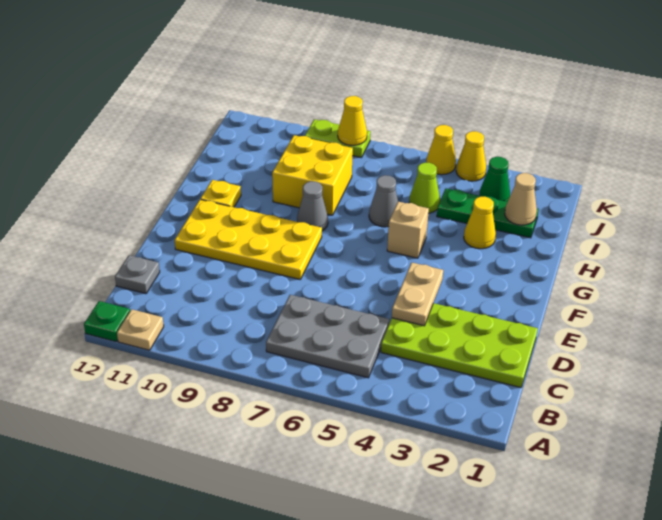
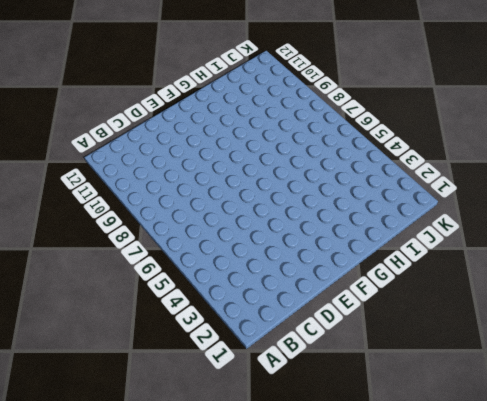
none -> tan 1x1 plate [117,309,164,350]
none -> green 1x1 plate [84,301,130,342]
none -> grey 2x3 plate [266,295,389,378]

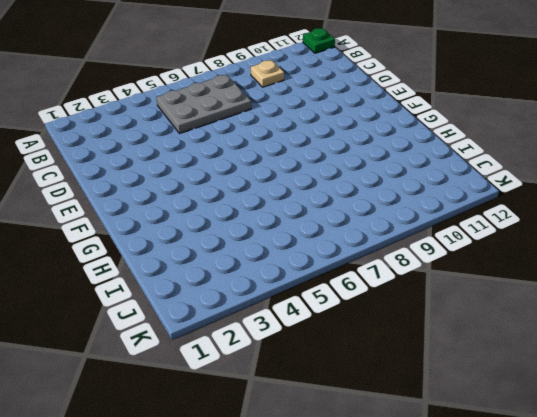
tan 1x1 plate [251,60,284,87] -> tan 1x1 plate moved to [117,309,164,350]
none -> lime 2x4 plate [381,303,538,388]
none -> grey 1x1 plate [115,255,160,294]
none -> yellow 2x4 plate [175,199,322,279]

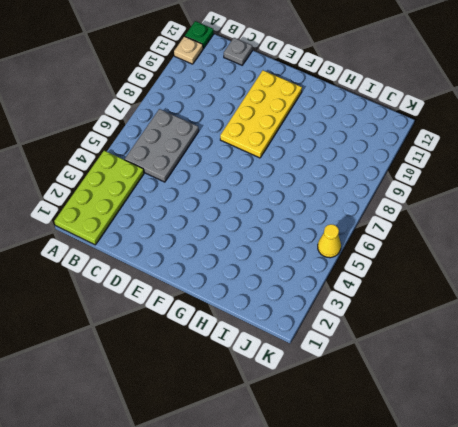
lime 2x4 plate [54,151,144,245] -> lime 2x4 plate moved to [381,303,538,388]
none -> tan 1x1 brick [387,202,429,258]
none -> grey 1x1 cone [297,181,328,231]
none -> yellow 1x1 plate [201,180,241,207]

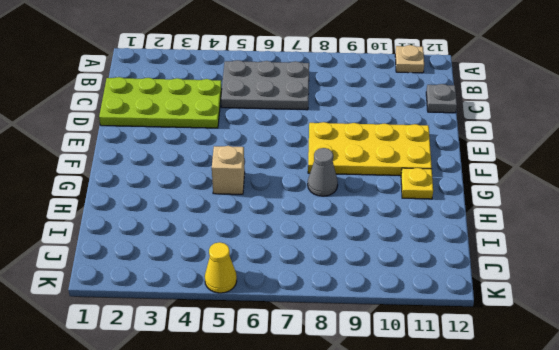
none -> green 1x1 plate [84,301,130,342]
none -> yellow 1x1 cone [464,197,496,249]
none -> grey 1x1 cone [369,175,398,227]

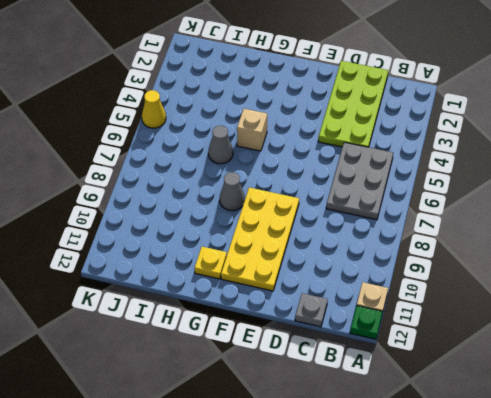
none -> yellow 1x1 cone [464,197,496,249]
none -> yellow 2x2 brick [272,135,353,215]
none -> green 1x3 plate [437,188,539,238]

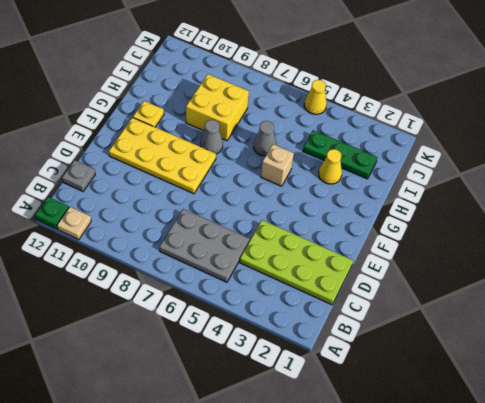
none -> lime 1x1 cone [409,163,440,213]
none -> green 1x1 cone [479,157,510,202]
none -> yellow 1x1 cone [456,131,486,181]

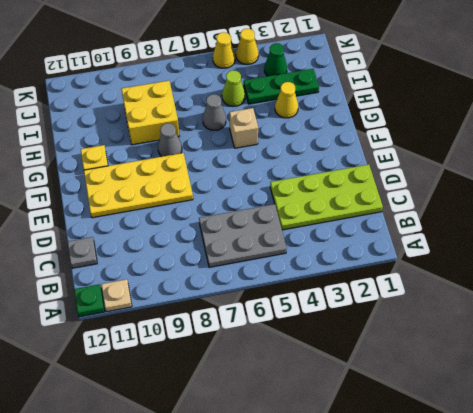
none -> lime 1x2 plate [305,119,371,158]
none -> tan 1x2 plate [392,263,443,326]
none -> tan 1x1 cone [505,173,537,225]

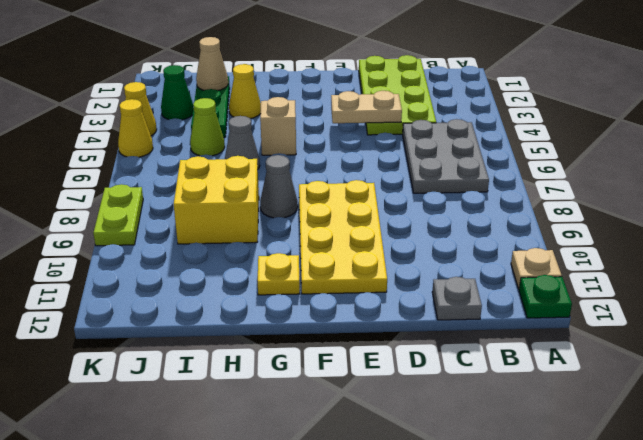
none -> yellow 1x1 cone [338,96,367,145]

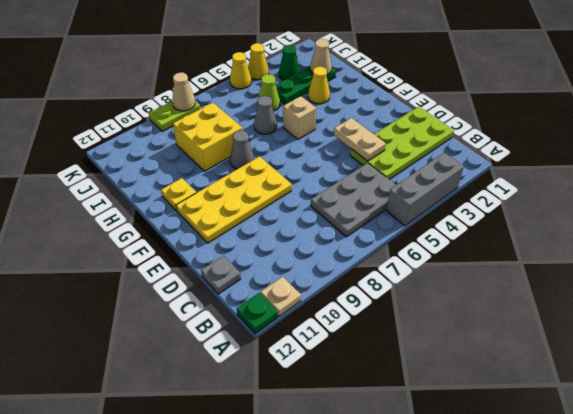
grey 1x3 brick [386,153,464,226] -> none
tan 1x1 cone [172,73,195,111] -> yellow 1x1 cone [338,96,367,145]

